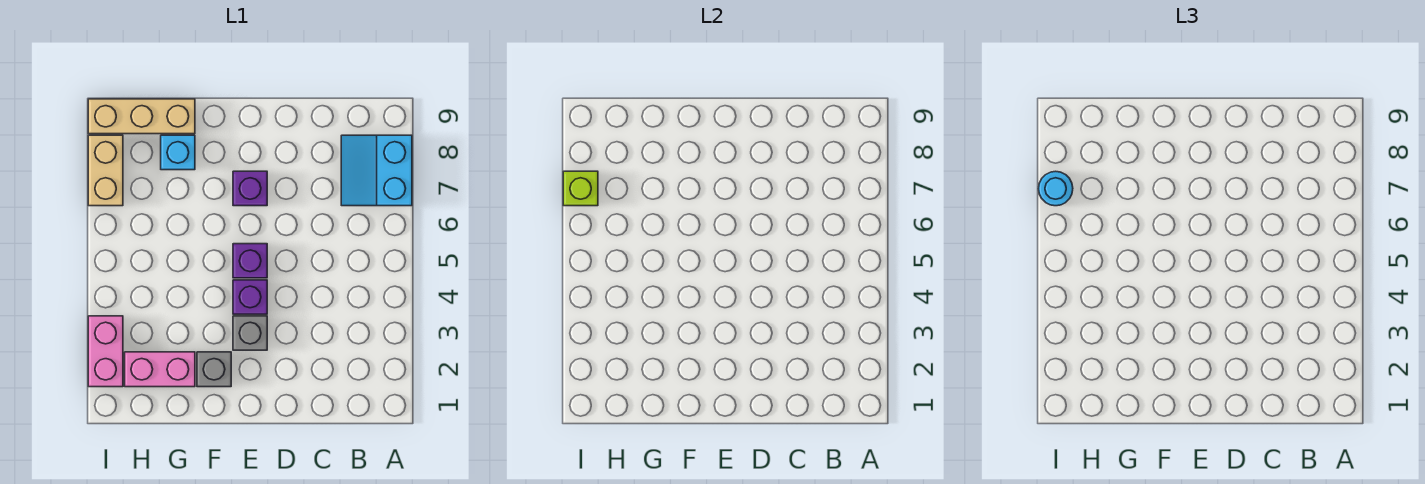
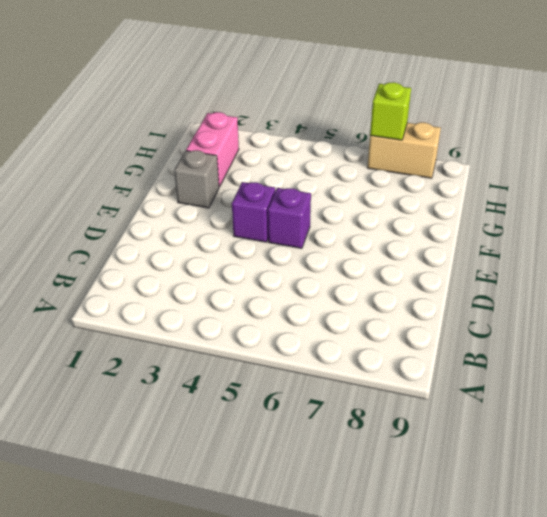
none -> cyan 2x2 slope [341,135,412,206]
none -> grey 1x1 brick [233,316,267,350]
none -> purple 1x1 brick [233,171,267,206]

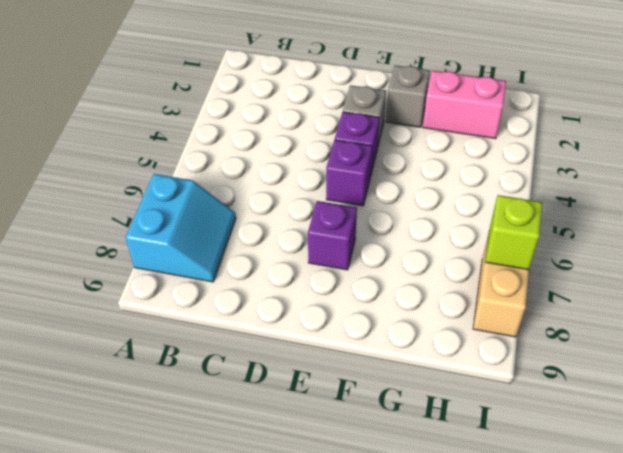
none -> cyan 1x1 brick [161,135,195,170]
none -> tan 1x3 brick [88,99,195,134]
none -> pink 1x2 brick [88,316,123,387]

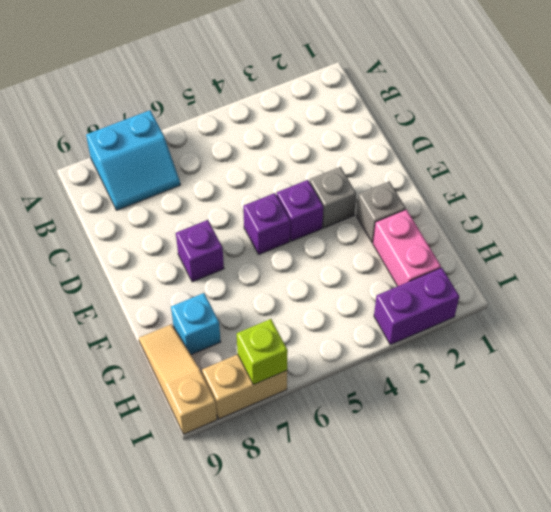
tan 1x3 slope [139,324,217,434] -> tan 1x3 brick [88,99,195,134]
purple 1x2 brick [374,268,459,345] -> pink 1x2 brick [88,316,123,387]
none -> cyan 1x1 round brick [1038,171,1073,206]

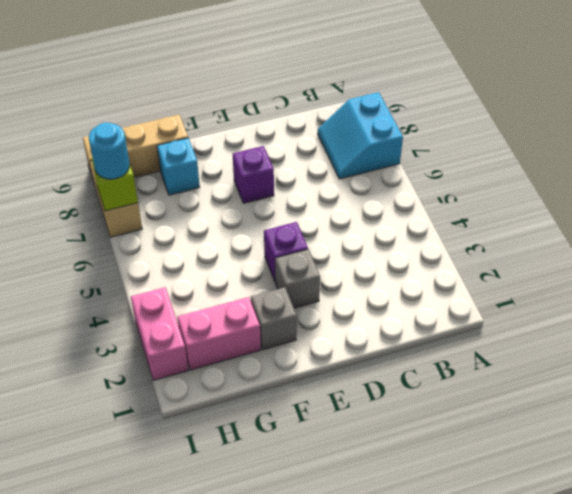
none -> purple 1x1 brick [233,244,267,278]

